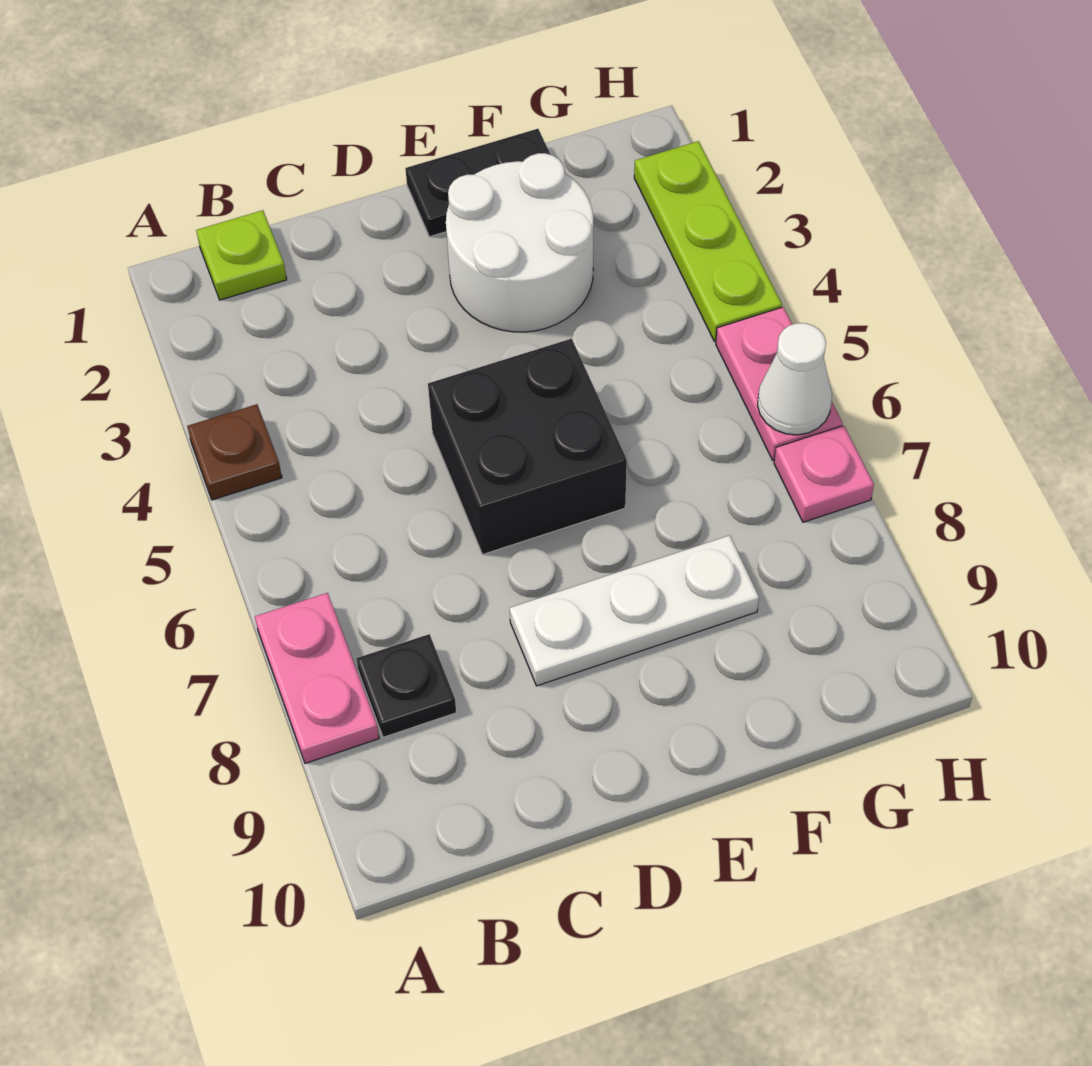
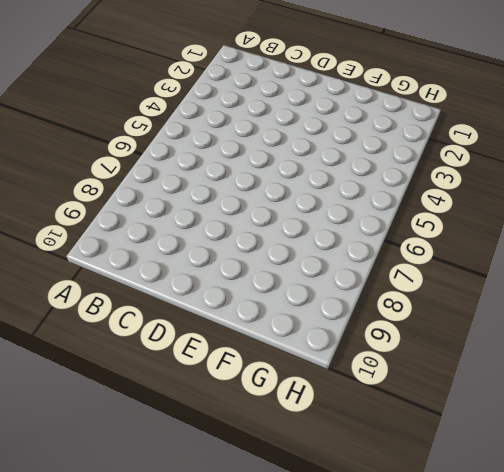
none -> brown 1x1 plate [187,404,282,500]
none -> pink 1x2 plate [255,593,379,763]
none -> lime 1x1 plate [196,210,287,300]

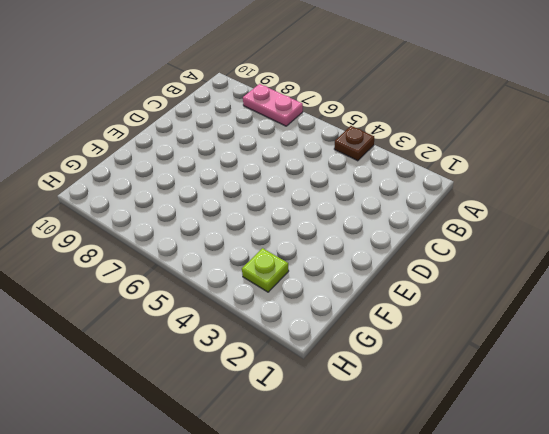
lime 1x1 plate [242,248,289,292] -> lime 1x1 plate moved to [196,210,287,300]
none -> black 1x1 plate [356,634,456,737]
none -> black 2x2 brick [428,339,627,555]
none -> white 1x3 plate [510,535,759,686]

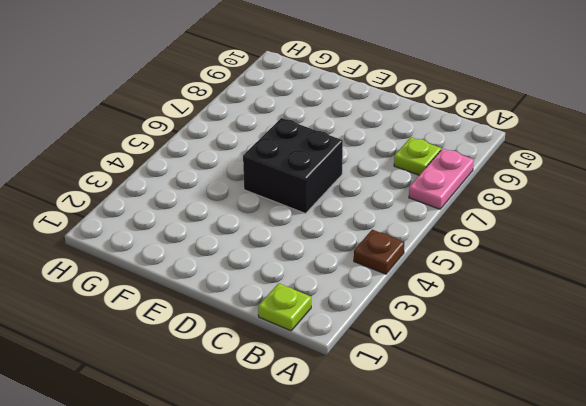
lime 1x1 plate [394,137,441,175] -> black 1x1 plate [356,634,456,737]
none -> white 1x3 plate [510,535,759,686]
none -> black 1x2 plate [405,129,551,237]
none -> white 2x2 round brick [446,153,593,332]

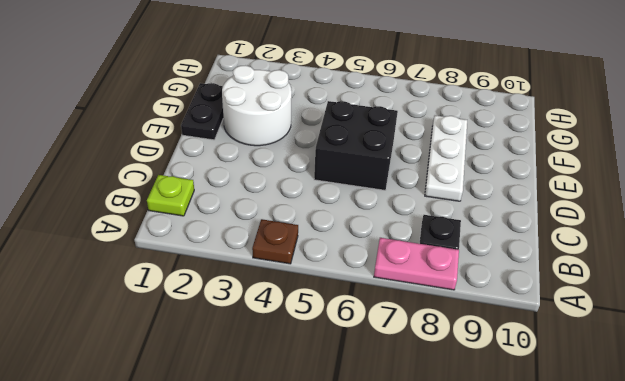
none -> lime 1x3 plate [634,141,782,342]
none -> pink 1x2 plate [716,307,842,460]
none -> pink 1x1 plate [774,426,874,522]

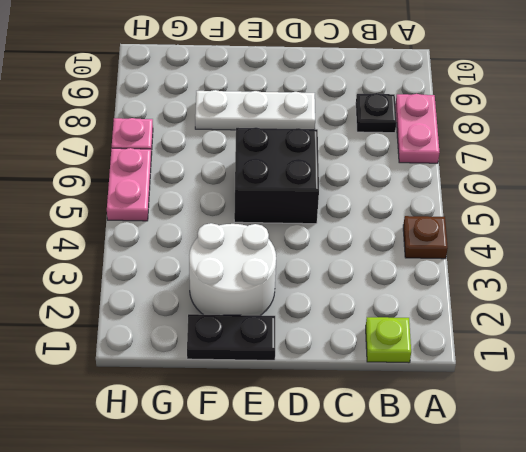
none -> lime 1x3 plate [634,141,782,342]
none -> white 1x1 cone [757,323,832,435]

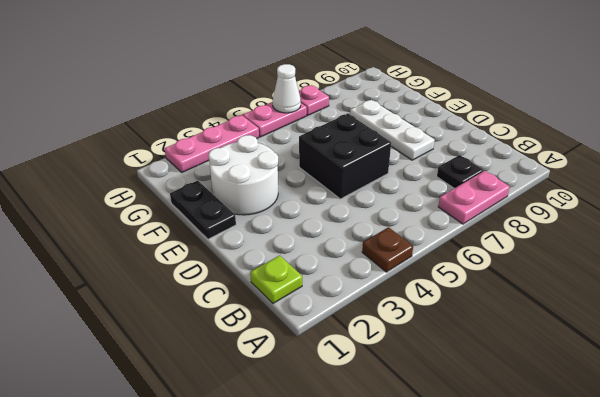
pink 1x3 plate [165,115,259,172] -> lime 1x3 plate [634,141,782,342]

